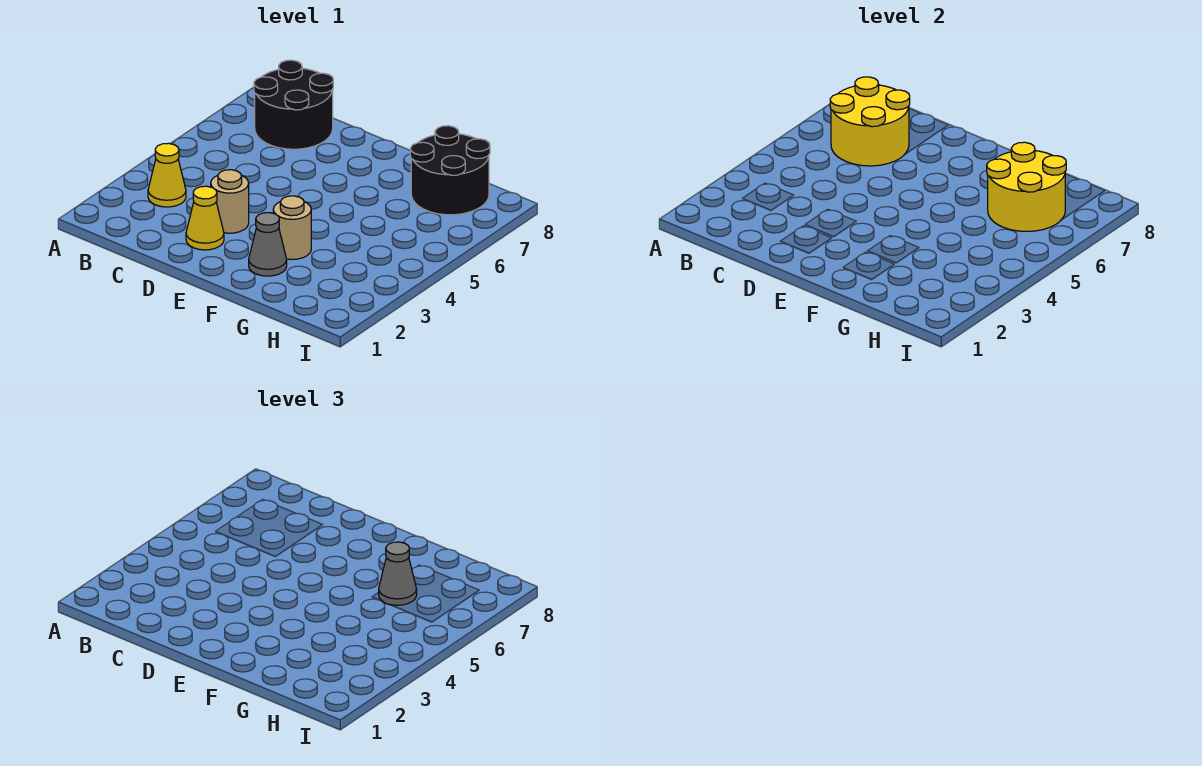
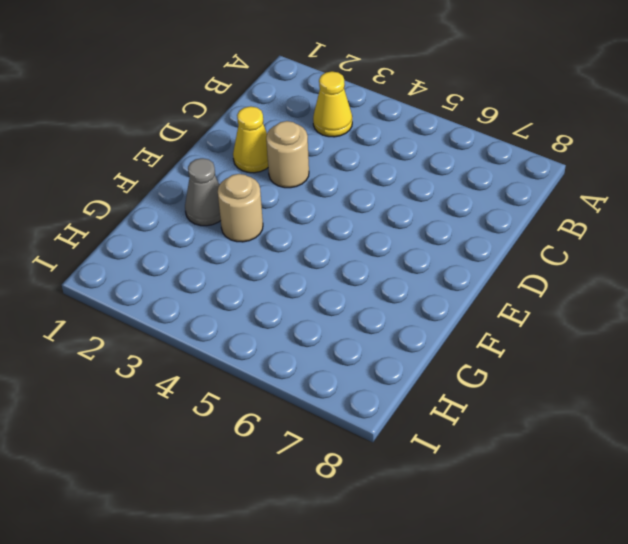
none -> black 2x2 round brick [254,60,333,149]
none -> black 2x2 round brick [410,126,490,215]

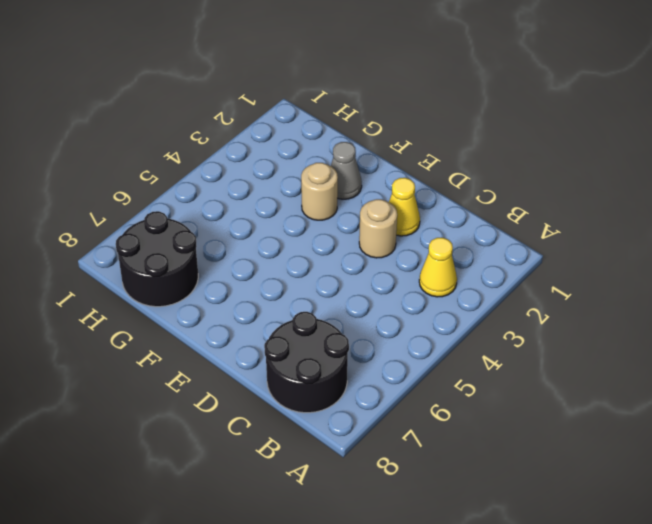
none -> yellow 2x2 round brick [830,77,910,166]
none -> yellow 2x2 round brick [987,142,1066,231]

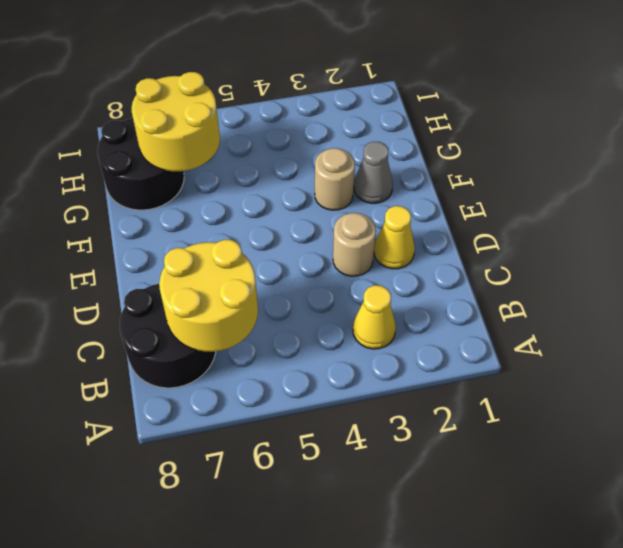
none -> grey 1x1 cone [379,542,417,605]

